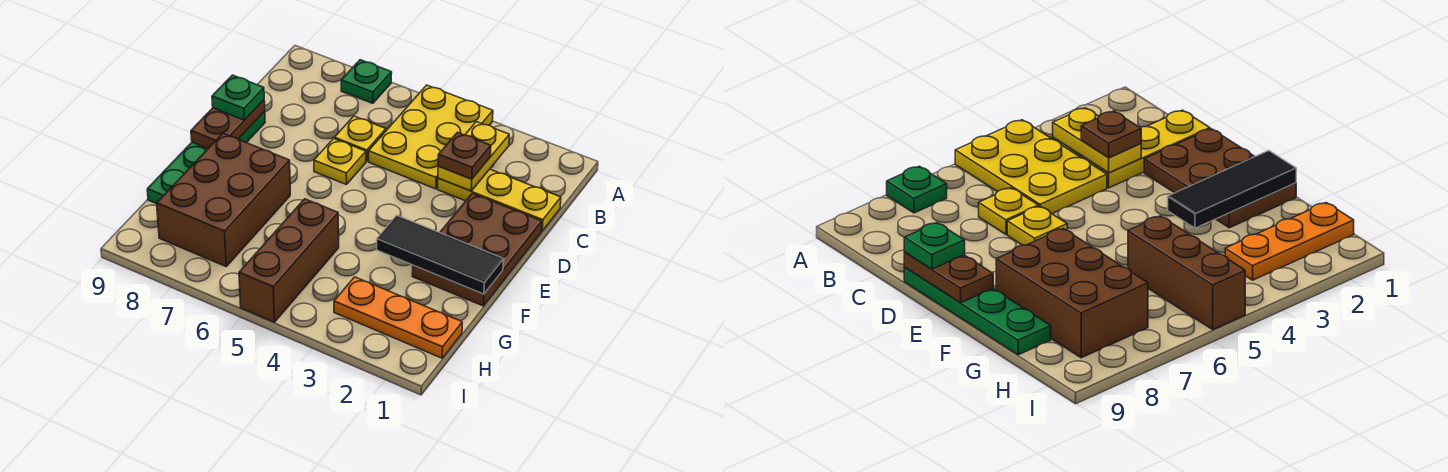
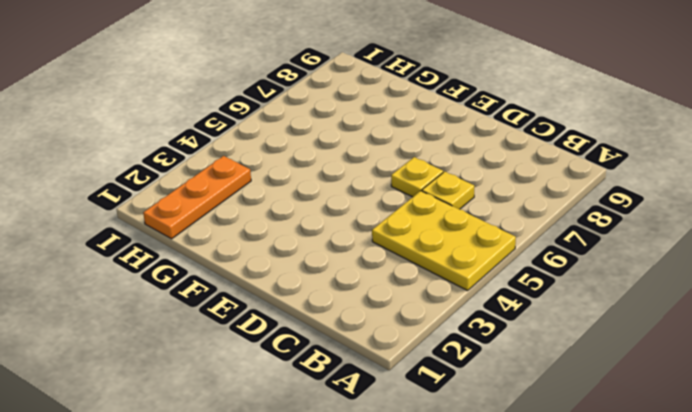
none -> green 1x1 plate [341,60,392,103]
none -> yellow 1x3 plate [438,169,561,231]
none -> brown 2x3 plate [412,194,542,306]

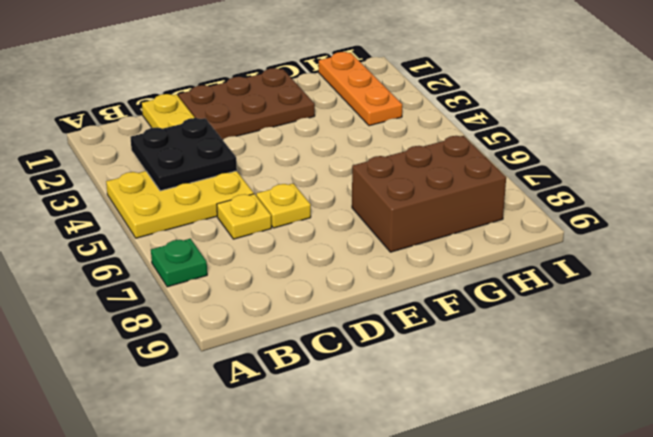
black 2x2 plate [130,118,237,191] -> yellow 1x2 plate [438,122,509,191]
none -> green 1x4 plate [147,112,265,204]
none -> brown 1x3 brick [239,199,339,322]
none -> brown 1x2 plate [191,100,265,148]

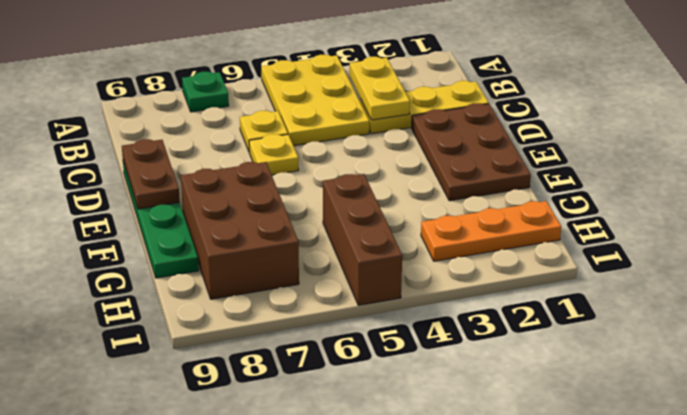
none -> black 1x3 tile [377,215,504,294]
none -> brown 1x1 plate [438,132,491,179]
none -> green 1x1 plate [212,75,264,120]

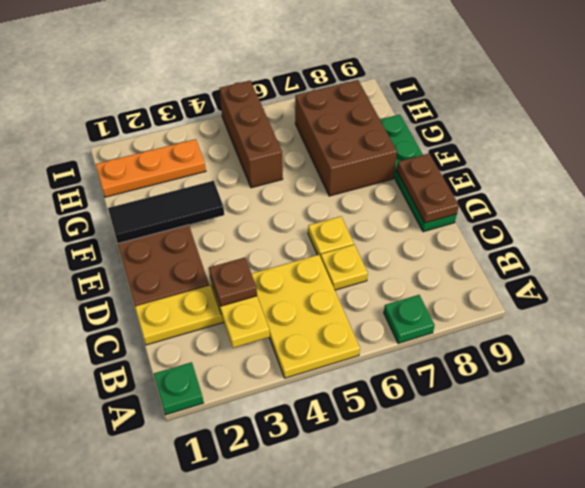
green 1x1 plate [154,362,204,415] -> green 1x1 plate moved to [212,75,264,120]

